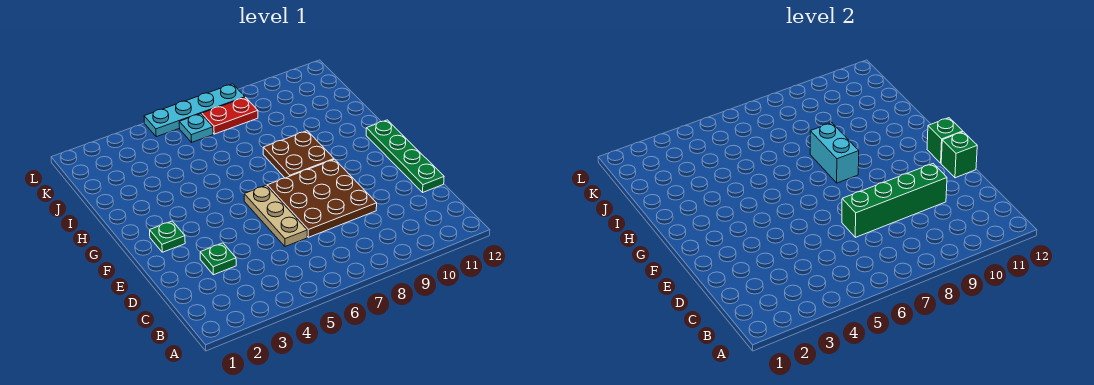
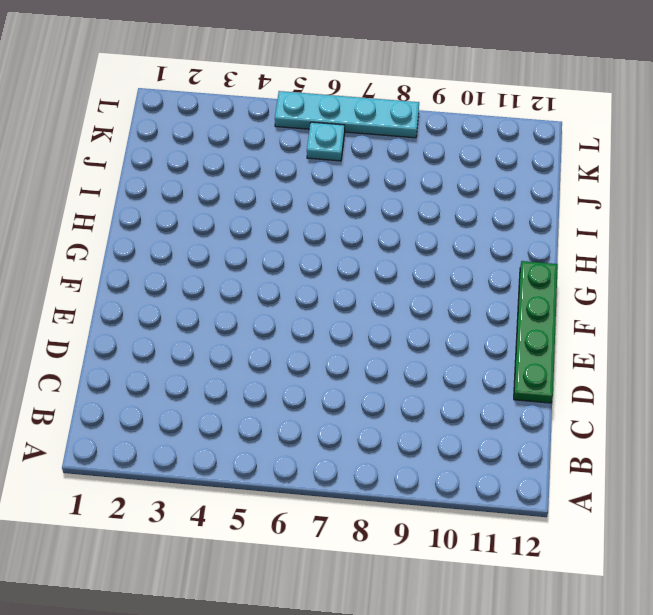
none -> green 1x1 plate [200,243,236,275]
none -> tan 1x3 plate [244,185,307,247]
none -> brown 3x3 plate [267,159,377,237]

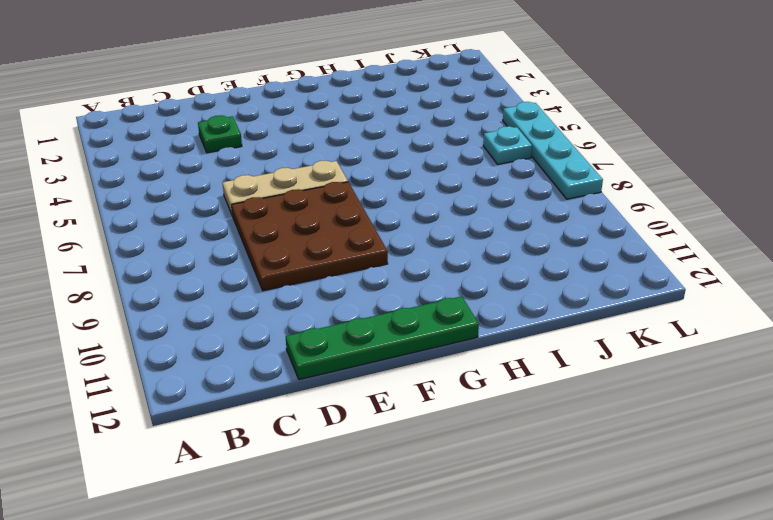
none -> green 1x1 plate [150,221,185,252]
none -> brown 2x2 plate [263,131,334,178]
none -> red 1x2 plate [202,97,258,134]

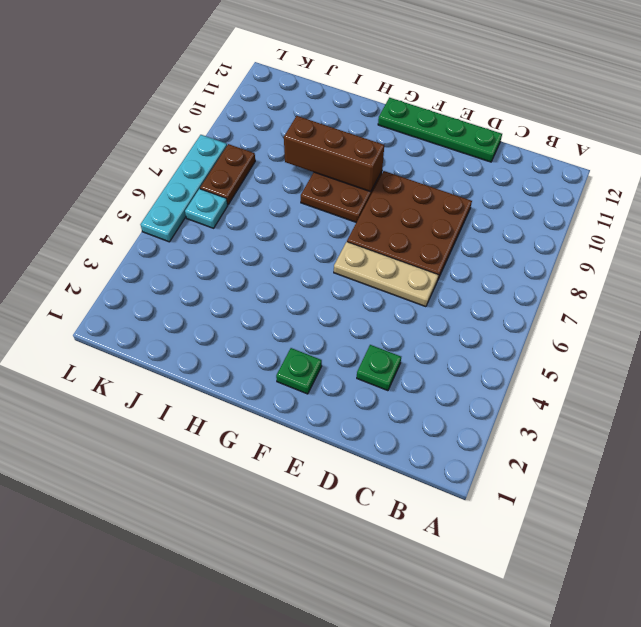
brown 1x3 brick [284,116,384,192] -> none
brown 1x2 plate [200,144,255,205] -> red 1x2 plate [202,97,258,134]
none -> green 1x4 brick [842,164,947,237]
none -> green 1x1 brick [941,132,977,178]
none -> green 1x1 brick [927,118,963,163]

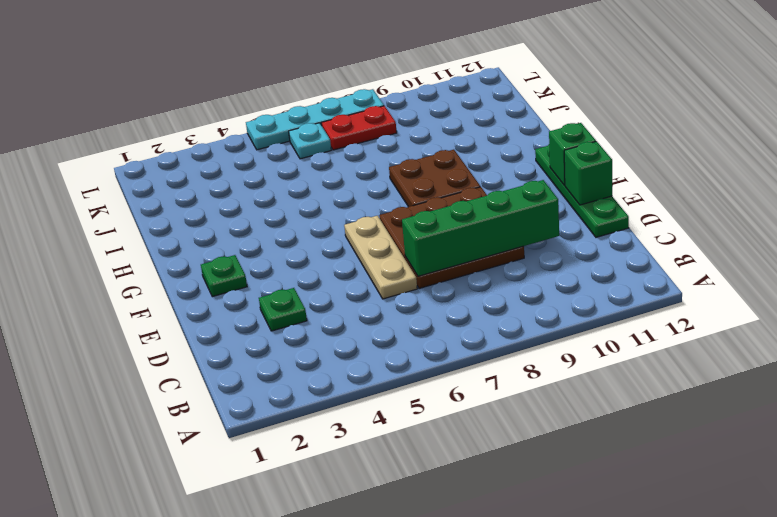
none -> cyan 1x2 brick [810,123,859,183]

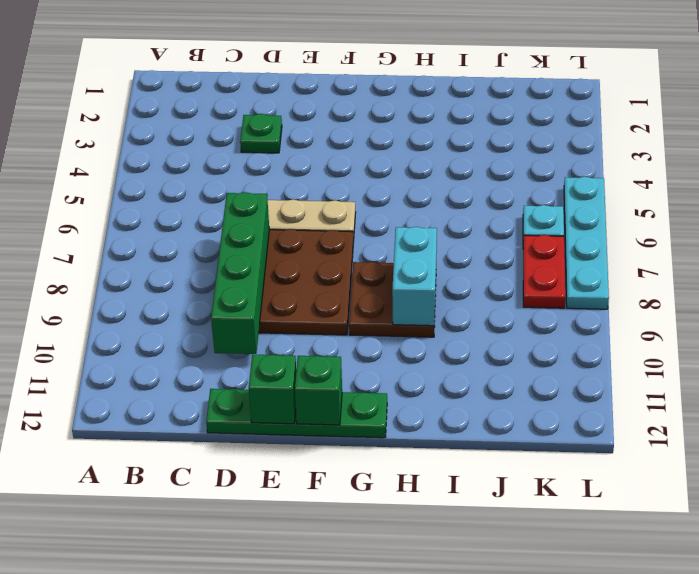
cyan 1x2 brick [392,227,437,326] -> cyan 1x2 brick turned to [810,123,859,183]
none -> green 1x1 plate [150,221,185,252]

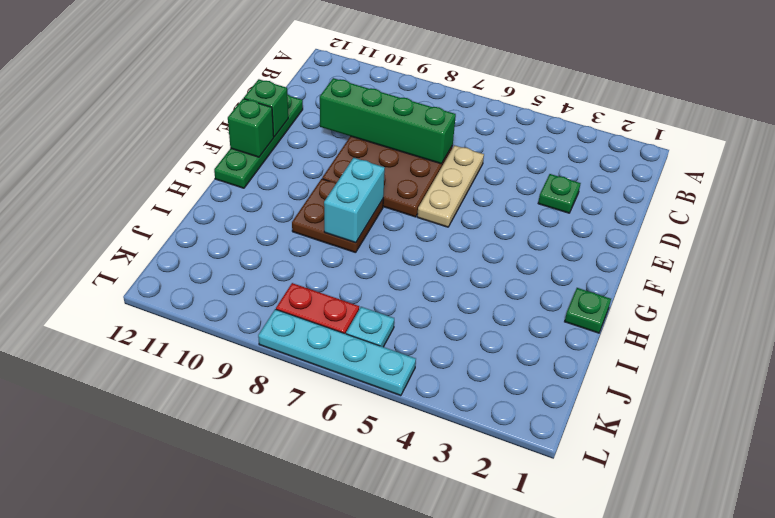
green 1x1 plate [565,288,611,333] -> green 1x1 plate moved to [150,221,185,252]

